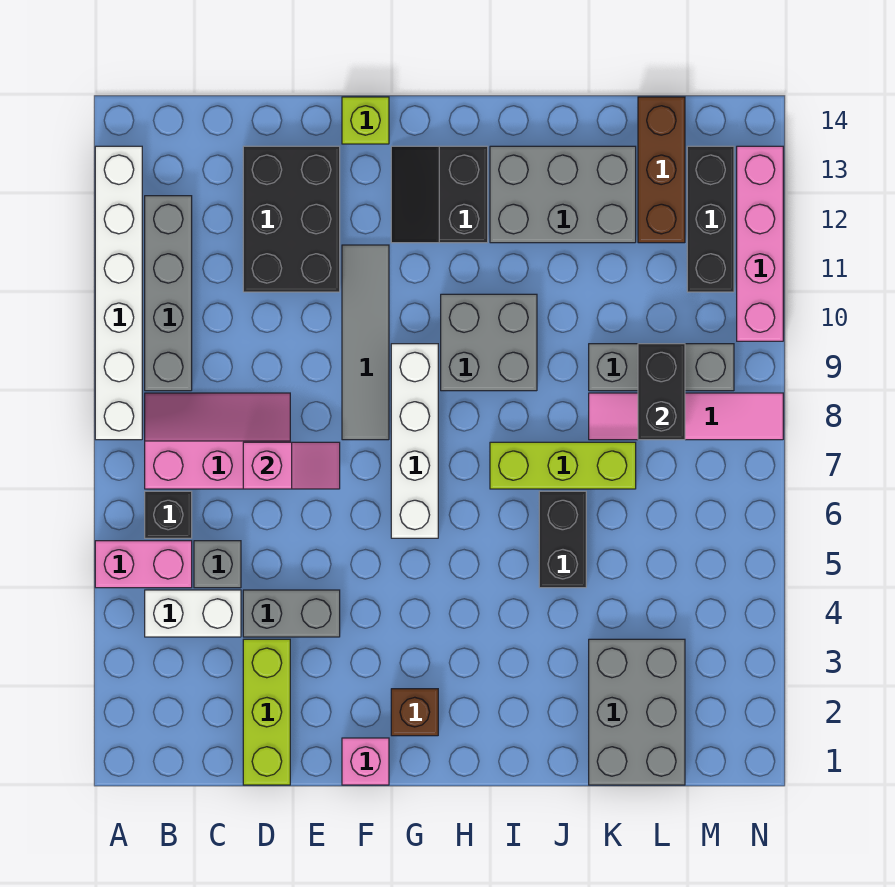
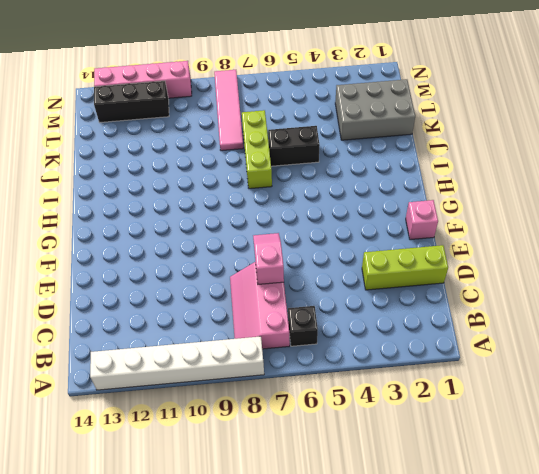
none -> pink 1x2 brick [95,541,192,588]
none -> white 1x2 brick [145,590,241,637]
none -> grey 1x4 brick [145,196,192,391]

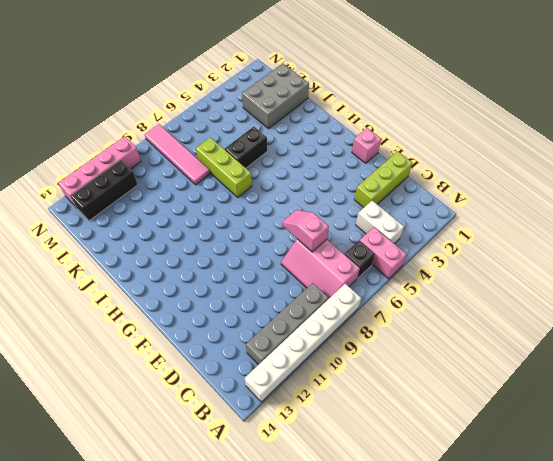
none -> grey 1x1 brick [194,541,241,588]
none -> grey 1x2 brick [243,590,340,637]
none -> black 2x3 brick [243,146,340,292]

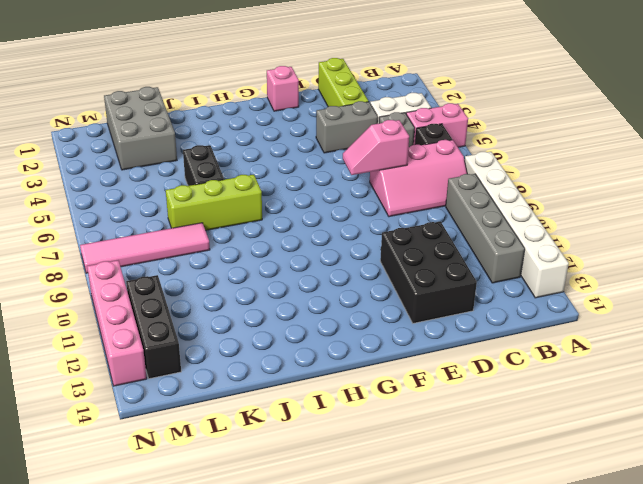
none -> grey 1x4 tile [342,245,389,440]
none -> lime 1x1 brick [342,97,389,144]
none -> brown 1x1 brick [391,689,438,736]

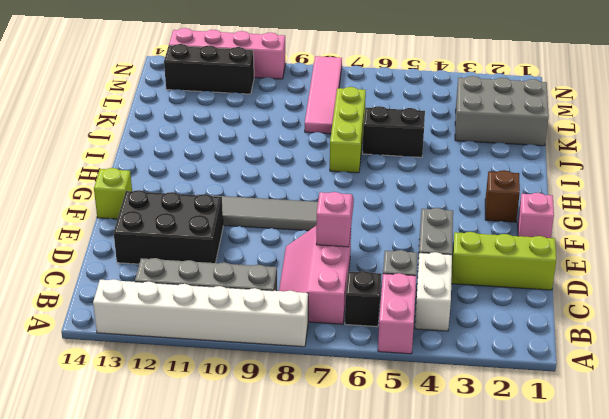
none -> white 1x4 brick [391,344,438,538]
none -> black 2x2 slope [391,146,488,243]
none -> grey 2x2 brick [441,294,537,391]

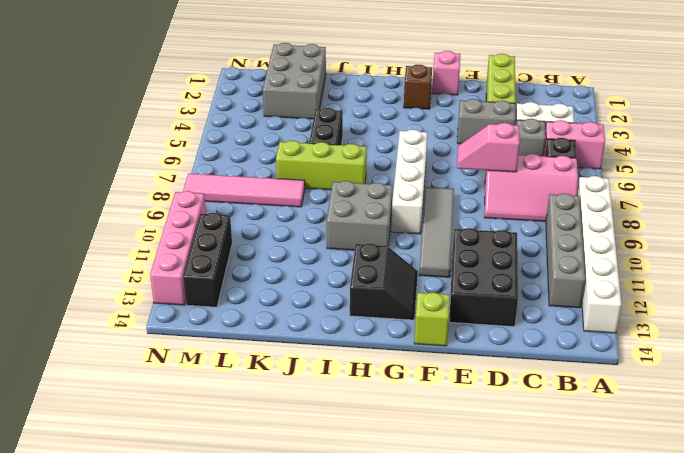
none -> grey 2x3 brick [490,146,636,243]
none -> grey 1x3 brick [589,344,734,391]
none -> brown 1x3 brick [638,97,685,243]

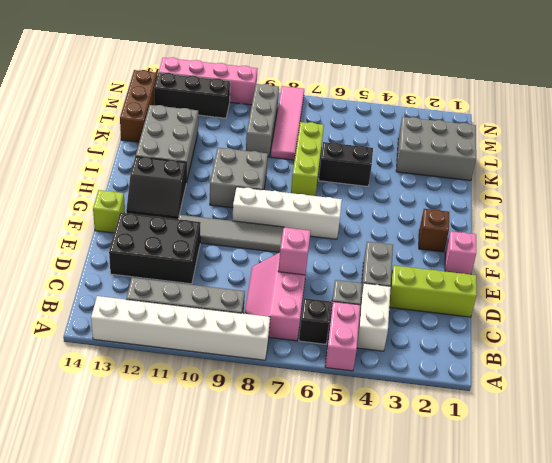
brown 1x3 brick [120,70,157,142] -> brown 1x3 brick turned to [638,97,685,243]
none -> black 1x2 brick [638,344,685,440]

